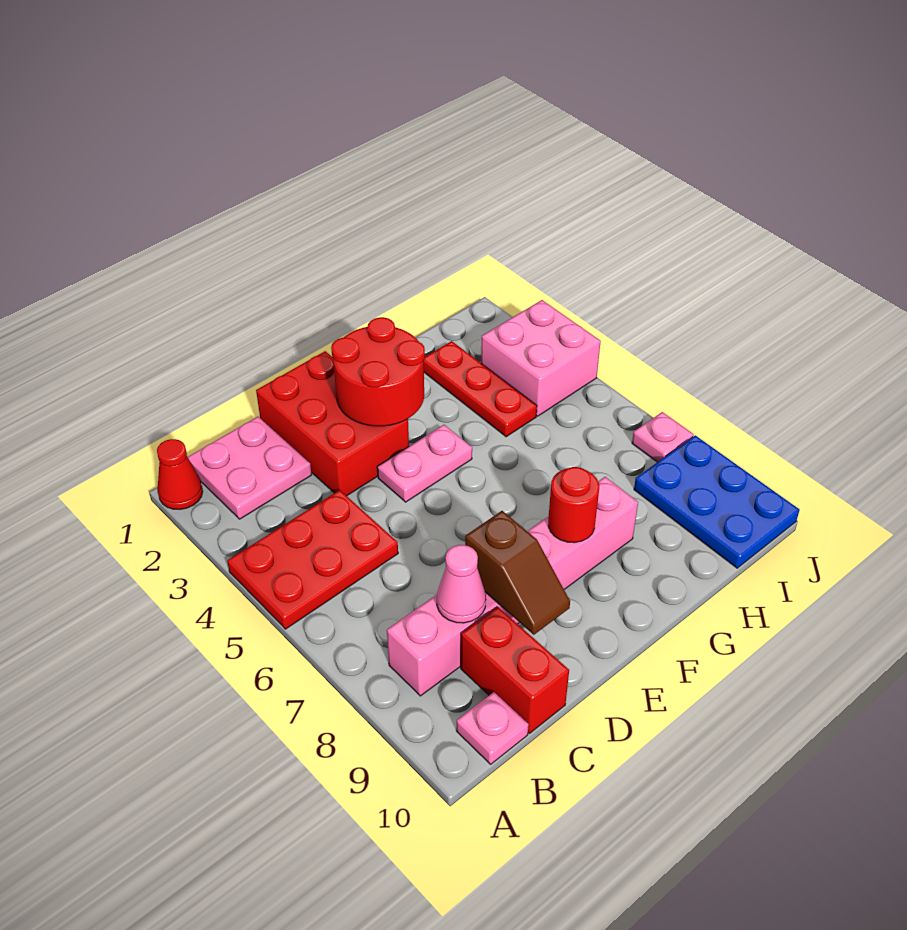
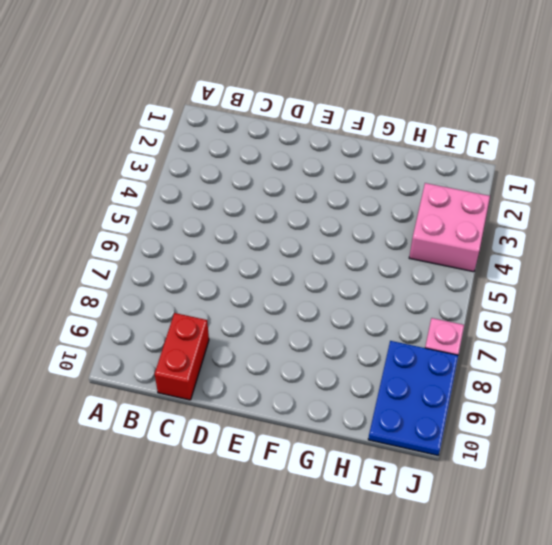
none -> red 1x1 cone [157,439,203,509]
none -> red 2x3 plate [227,490,398,629]
none -> pink 2x2 plate [188,417,312,519]

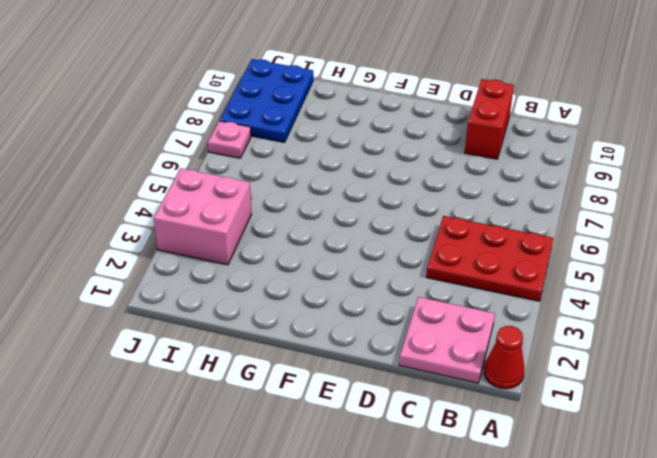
none -> pink 1x6 brick [387,477,638,696]
none -> pink 1x1 plate [456,692,529,764]
none -> red 2x3 brick [256,351,409,496]

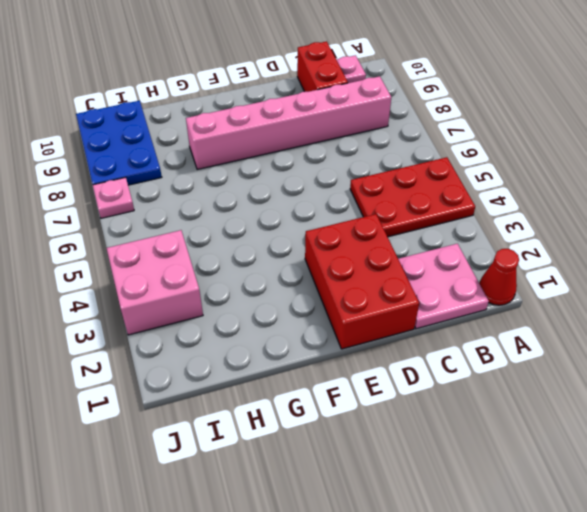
none -> pink 1x2 plate [377,425,472,502]
none -> red 1x3 plate [424,341,537,437]
none -> pink 1x1 cone [437,545,486,623]

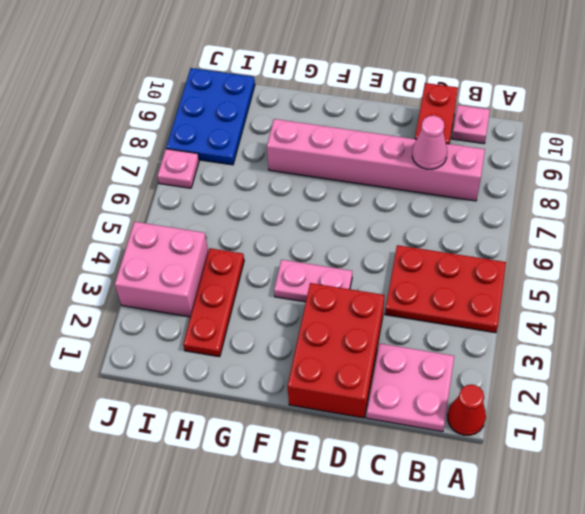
none -> brown 1x2 slope [465,511,570,635]
none -> red 2x2 round brick [331,317,425,426]
none -> red 1x1 round brick [548,467,599,543]

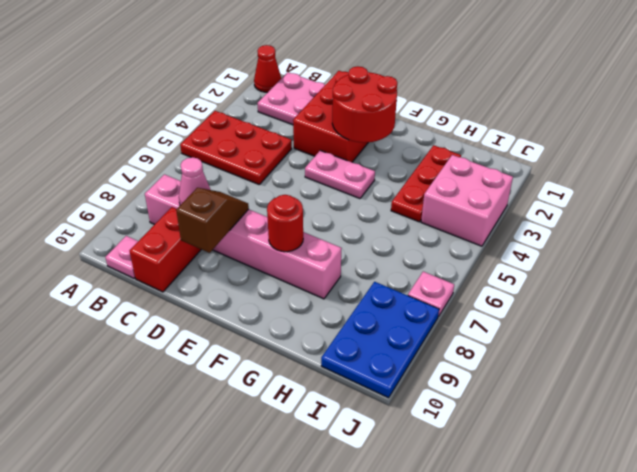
brown 1x2 slope [176,188,249,253] -> brown 1x2 slope turned to [465,511,570,635]

